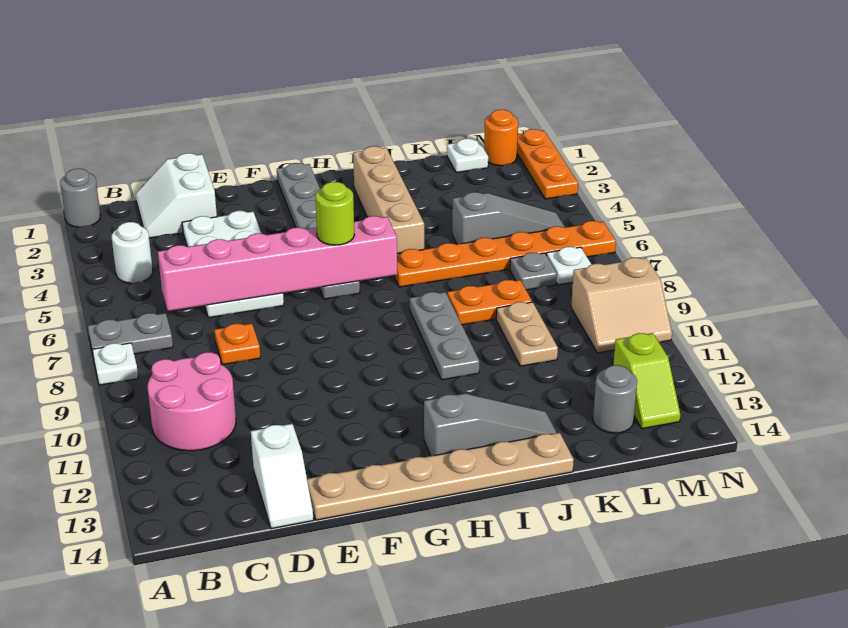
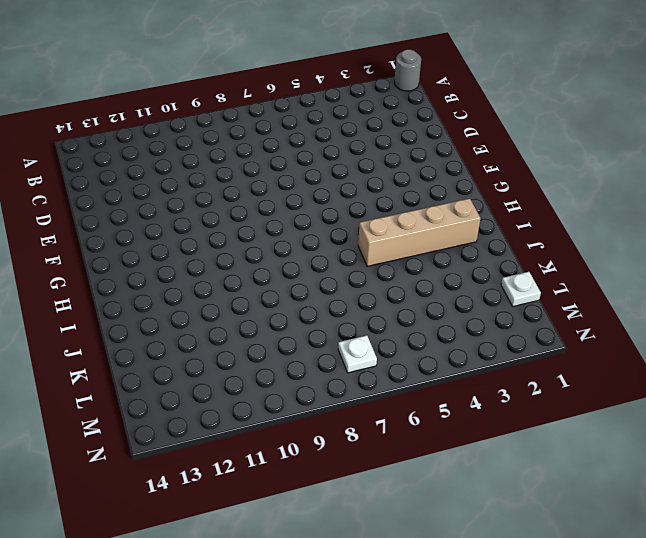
none -> grey 1x2 plate [88,313,173,354]
none -> white 1x1 plate [92,343,138,385]
none -> white 1x1 round brick [112,222,153,283]

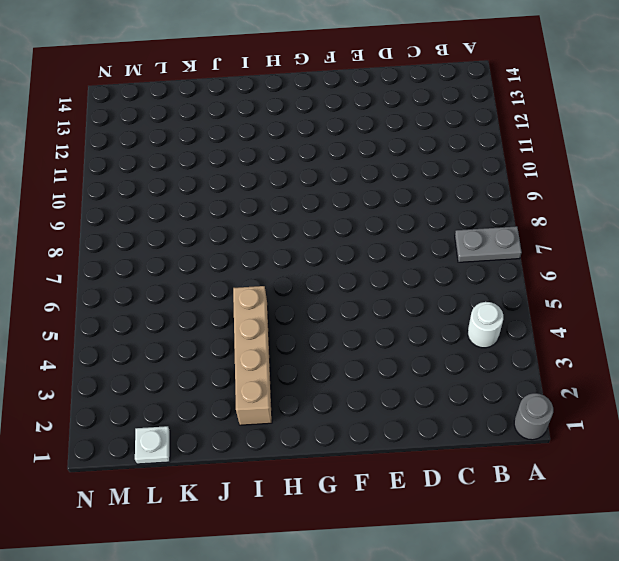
none -> white 1x1 plate [92,343,138,385]
none -> pink 2x2 round brick [147,352,236,451]
none -> white 2x2 slope [135,153,217,238]

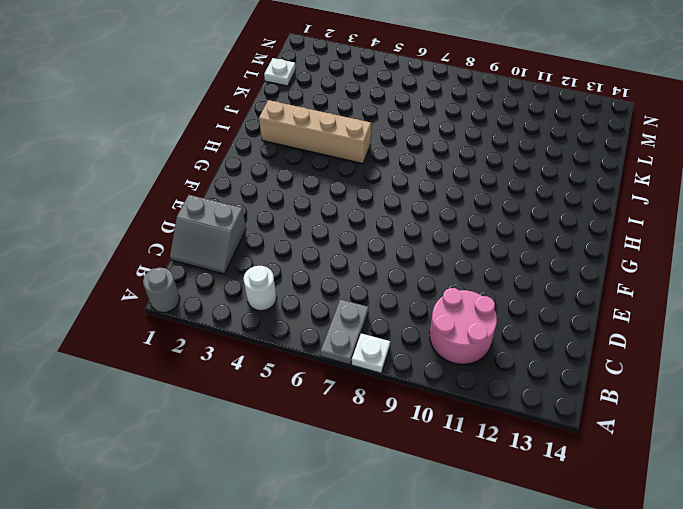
grey 2x2 slope [170,195,246,274] -> white 2x2 slope [135,153,217,238]
none -> white 2x4 plate [182,211,284,318]
none -> orange 1x1 plate [214,323,260,365]
none -> white 1x2 slope [251,424,314,529]

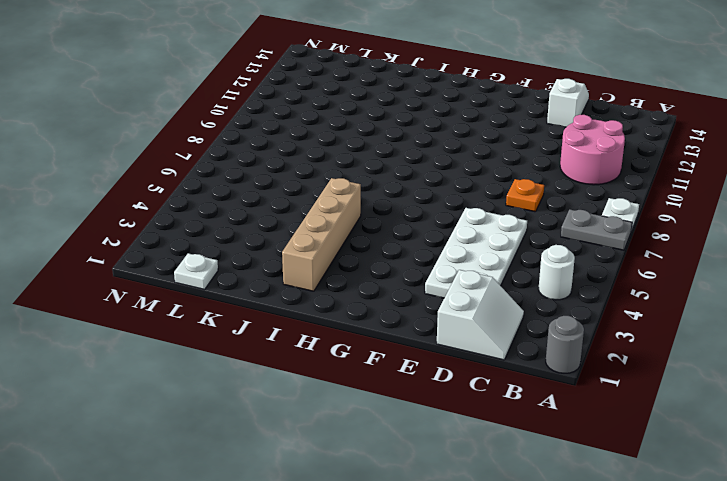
none -> tan 1x6 plate [307,433,574,520]
none -> grey 1x6 plate [277,163,360,299]
none -> grey 1x3 slope [424,394,557,456]

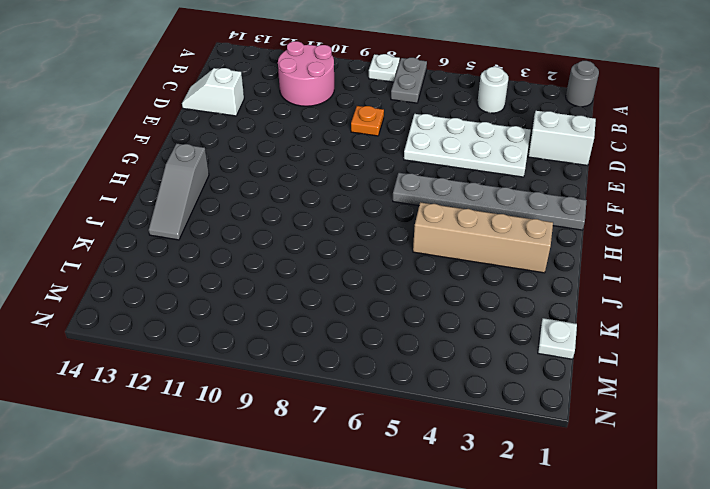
none -> tan 1x6 plate [307,433,574,520]
none -> orange 1x6 plate [394,221,616,287]
none -> grey 1x3 plate [410,292,479,380]

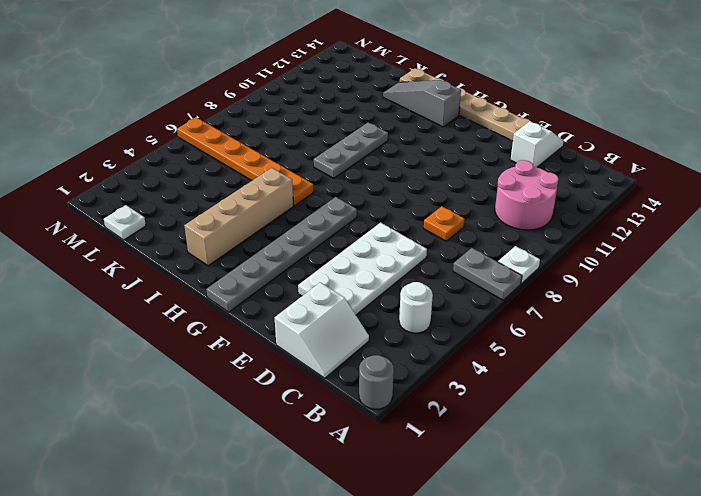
none -> orange 1x2 plate [447,280,532,325]
none -> grey 1x3 slope [452,192,565,244]
none -> tan 1x2 plate [496,302,558,366]

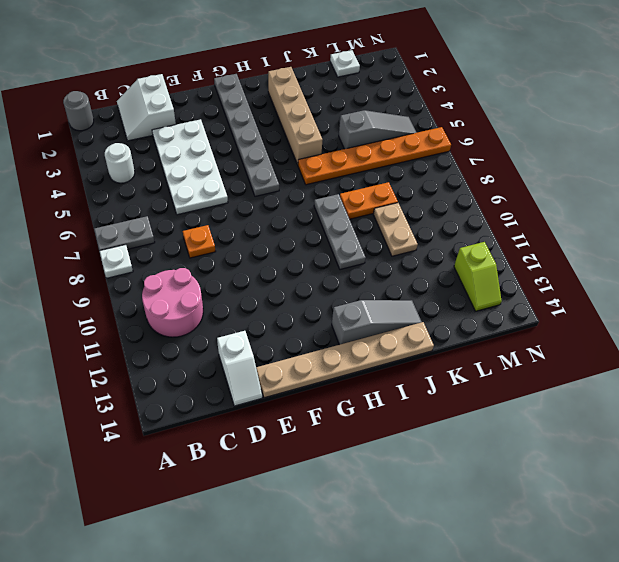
none -> grey 1x1 plate [510,253,557,290]
none -> grey 1x1 round brick [593,365,637,433]
none -> orange 1x1 round brick [484,110,518,166]

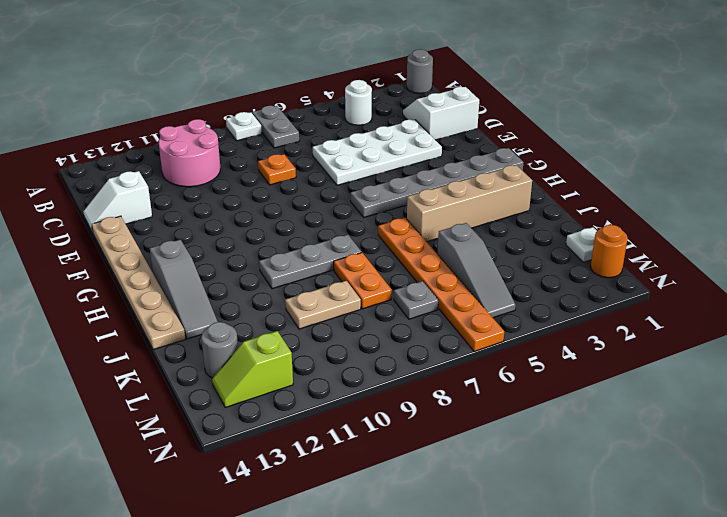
none -> white 1x1 plate [547,247,592,285]
none -> tan 2x2 slope [571,258,672,353]
none -> orange 1x3 plate [517,129,578,199]

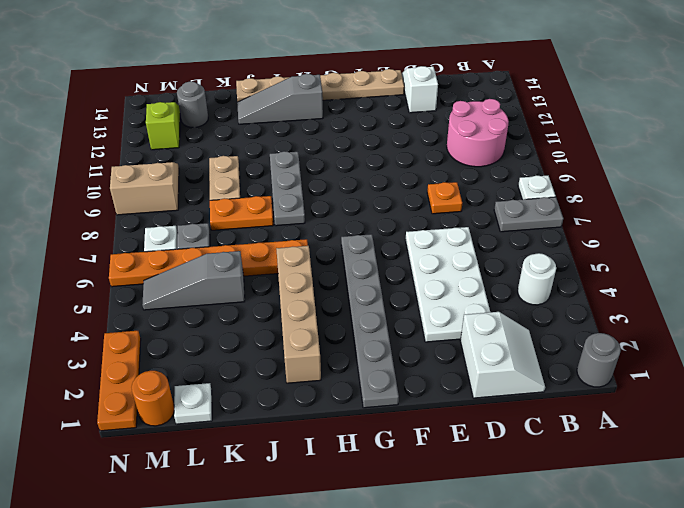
none -> pink 1x6 brick [158,216,397,311]
none -> lime 1x1 round brick [315,182,354,245]

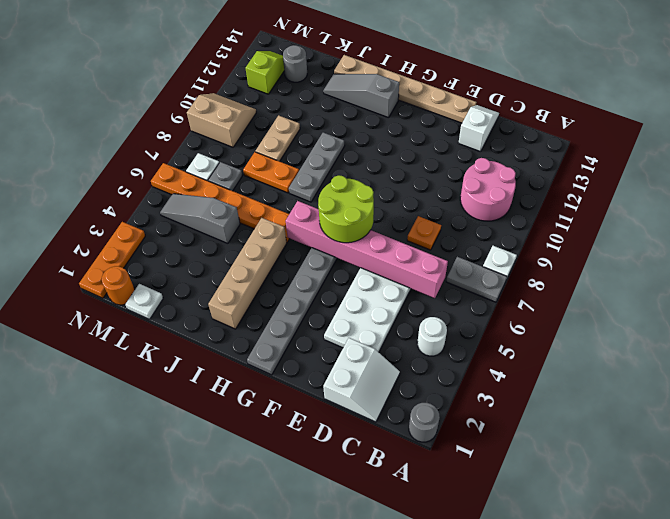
lime 2x2 round brick [318,175,374,243] -> lime 1x1 round brick [315,182,354,245]

